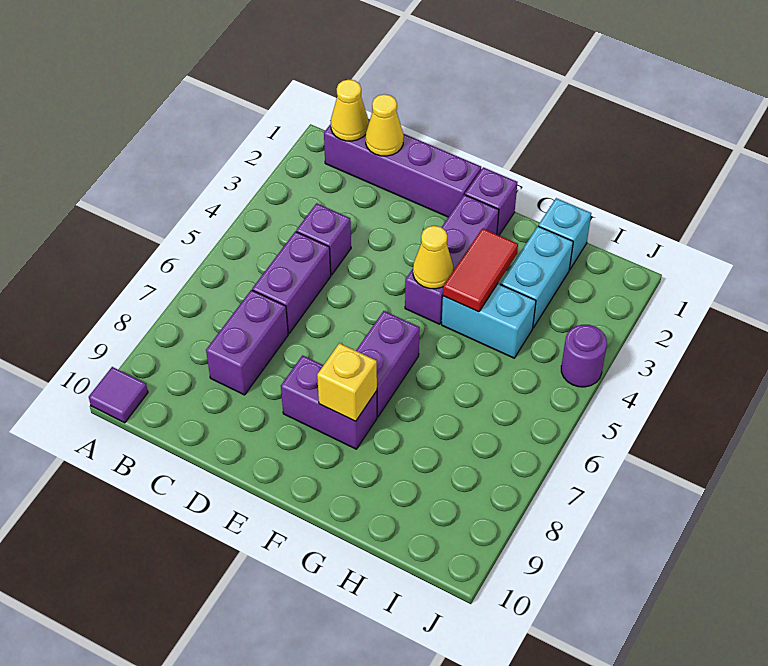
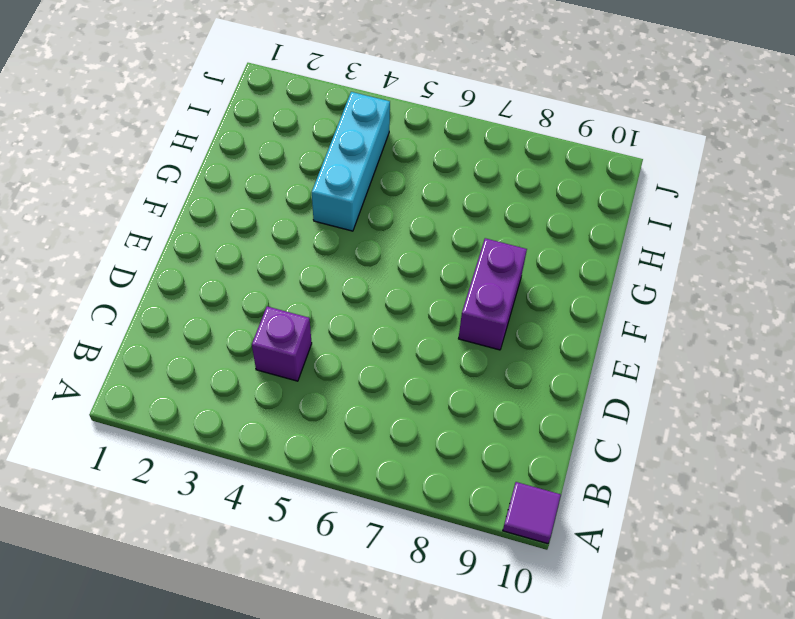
cyan 1x3 brick [312,92,390,231] -> cyan 1x2 brick [442,284,536,358]
none -> purple 1x4 brick [324,119,481,217]
none -> purple 1x2 brick [252,231,331,333]
none -> purple 1x2 brick [206,290,288,395]

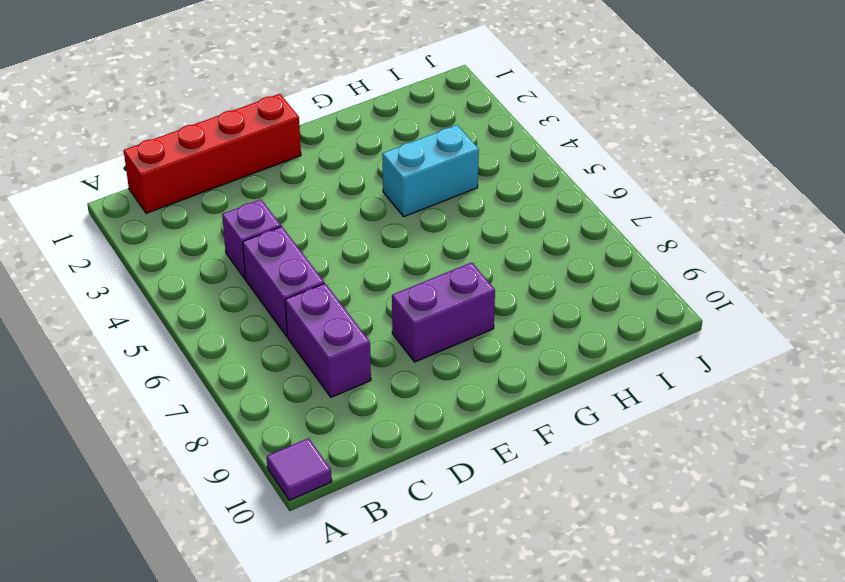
red 1x4 brick [124,94,301,213] -> purple 1x4 brick [324,119,481,217]
none -> purple 1x1 brick [465,167,518,235]
none -> purple 1x3 brick [405,195,499,324]
none -> purple 1x2 brick [356,311,420,417]

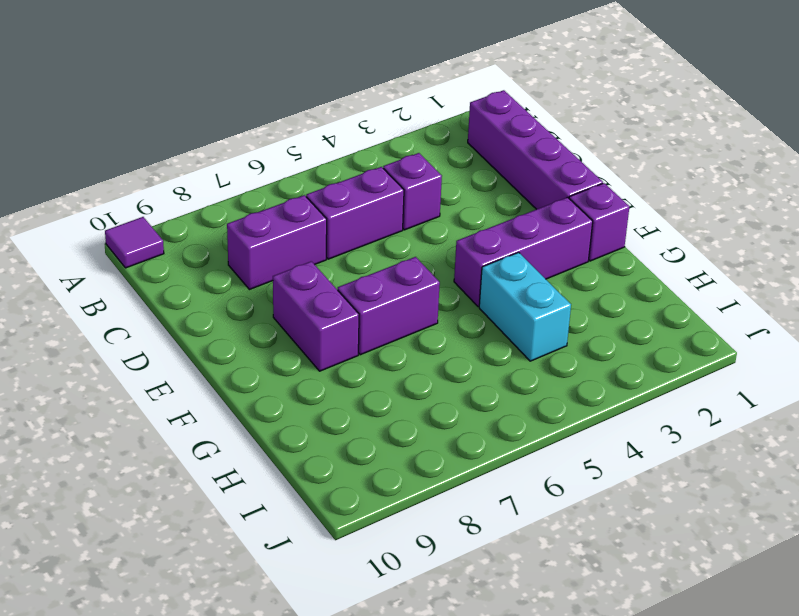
none -> cyan 1x1 brick [538,198,591,270]
none -> cyan 1x2 brick [500,226,573,328]
none -> purple 1x1 round brick [561,325,607,387]

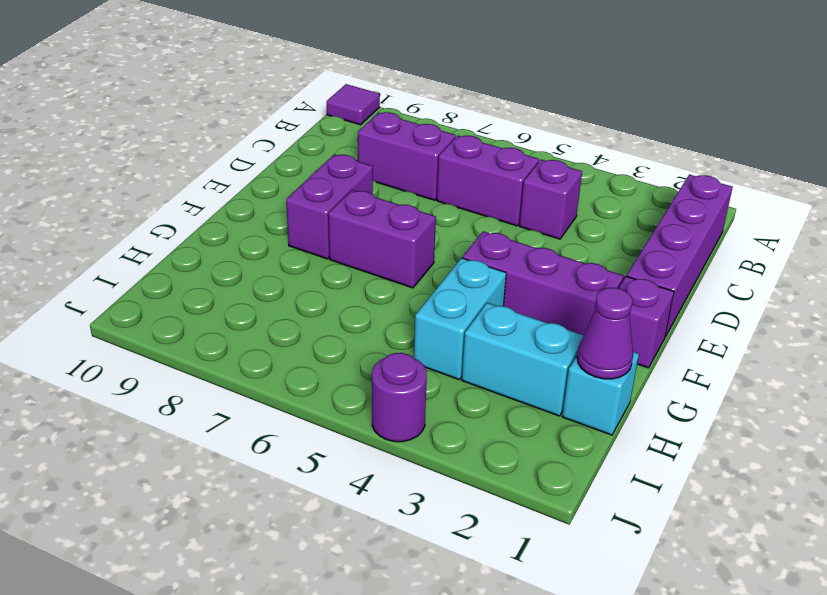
purple 1x1 cone [577,288,633,379] -> none
none -> yellow 1x1 cone [331,80,369,141]
none -> yellow 1x1 cone [365,94,404,156]
none -> yellow 1x1 cone [413,226,453,289]

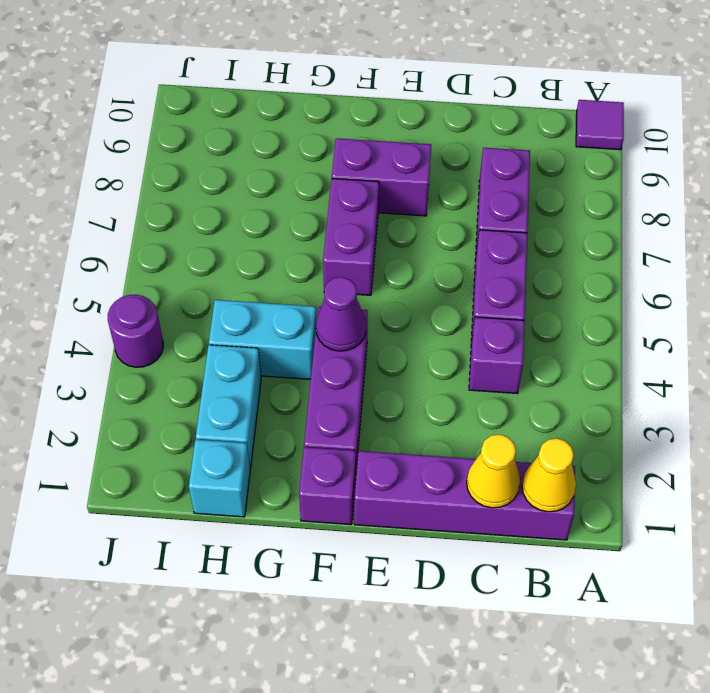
purple 1x1 cone [316,277,366,351] -> yellow 1x1 cone [413,226,453,289]
none -> yellow 1x1 brick [317,343,377,421]
none -> red 1x2 tile [443,228,518,312]

